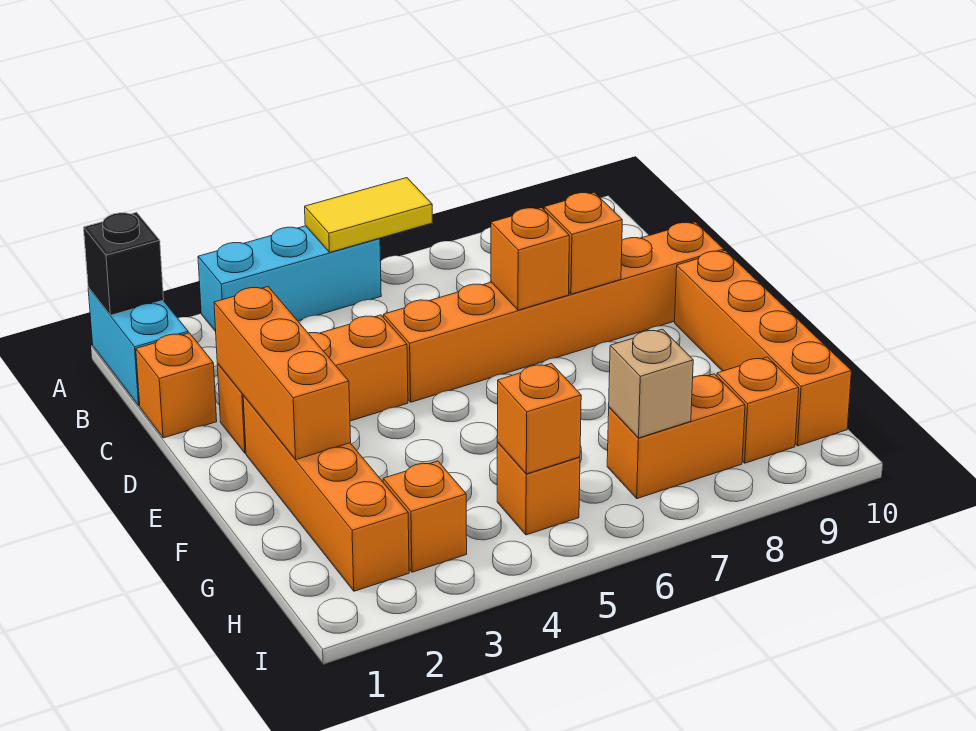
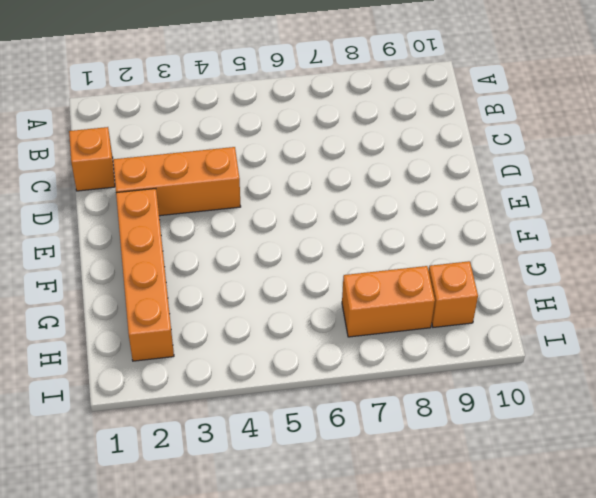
none -> cyan 1x2 brick [88,288,188,406]
none -> cyan 1x3 brick [198,226,381,332]
none -> orange 1x6 brick [384,222,724,402]

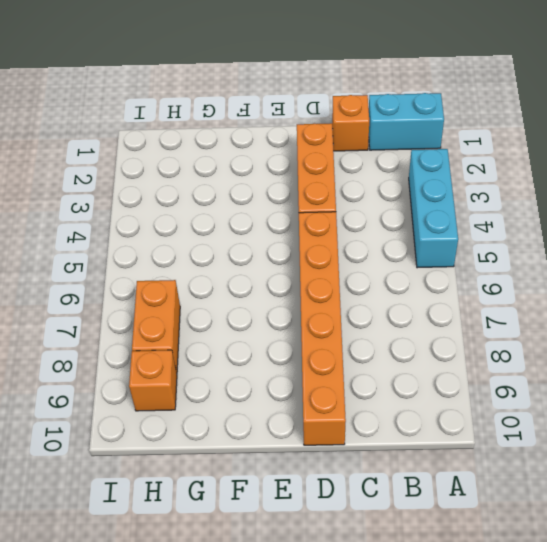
none -> orange 1x4 brick [243,396,409,591]
none -> orange 1x4 brick [675,251,851,446]
none -> orange 1x1 brick [383,461,467,572]

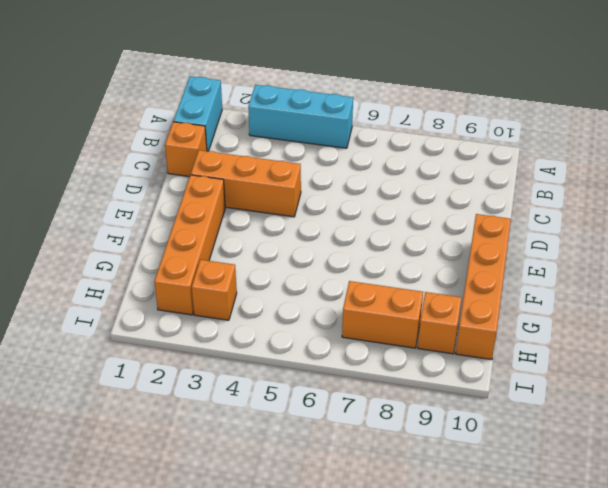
none -> orange 1x6 brick [384,222,724,402]
none -> orange 1x1 brick [497,443,580,535]
none -> black 1x1 brick [84,212,164,315]

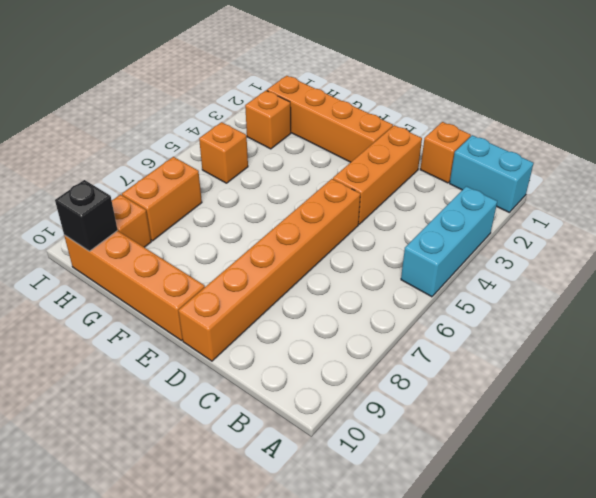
black 1x1 brick [55,180,118,251] -> black 1x1 brick moved to [84,212,164,315]
none -> yellow 1x2 tile [305,178,432,253]
none -> orange 1x3 brick [214,287,351,460]
none -> orange 1x1 brick [491,208,569,310]

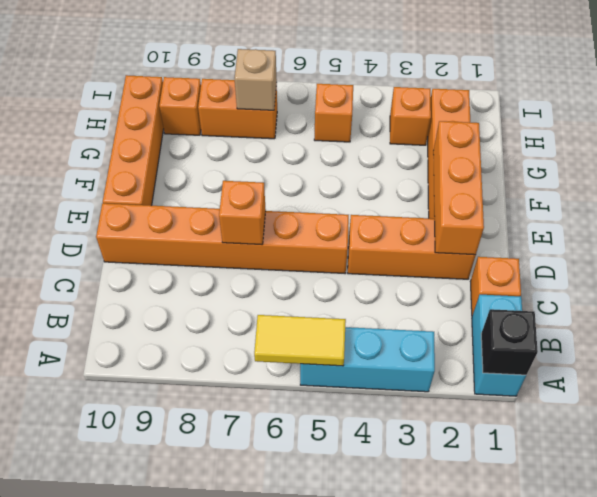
none -> orange 1x1 brick [544,192,622,294]
none -> orange 1x1 brick [497,363,581,474]

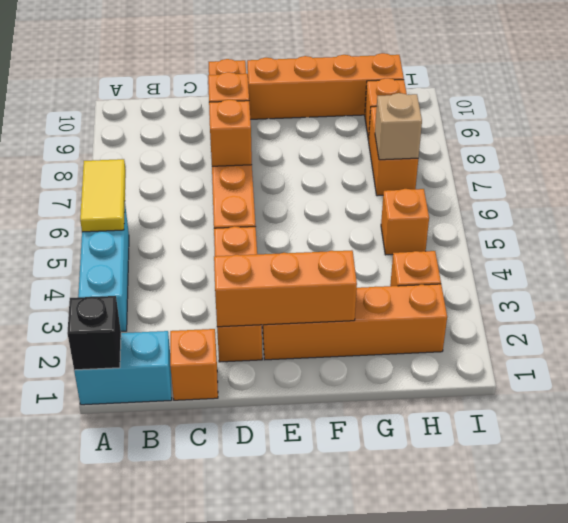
none -> orange 1x1 brick [497,363,581,474]

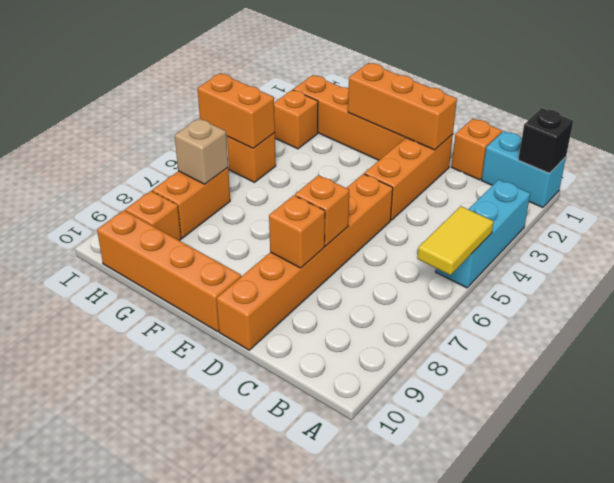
orange 1x2 brick [197,73,275,148] -> orange 1x1 brick [497,363,581,474]

